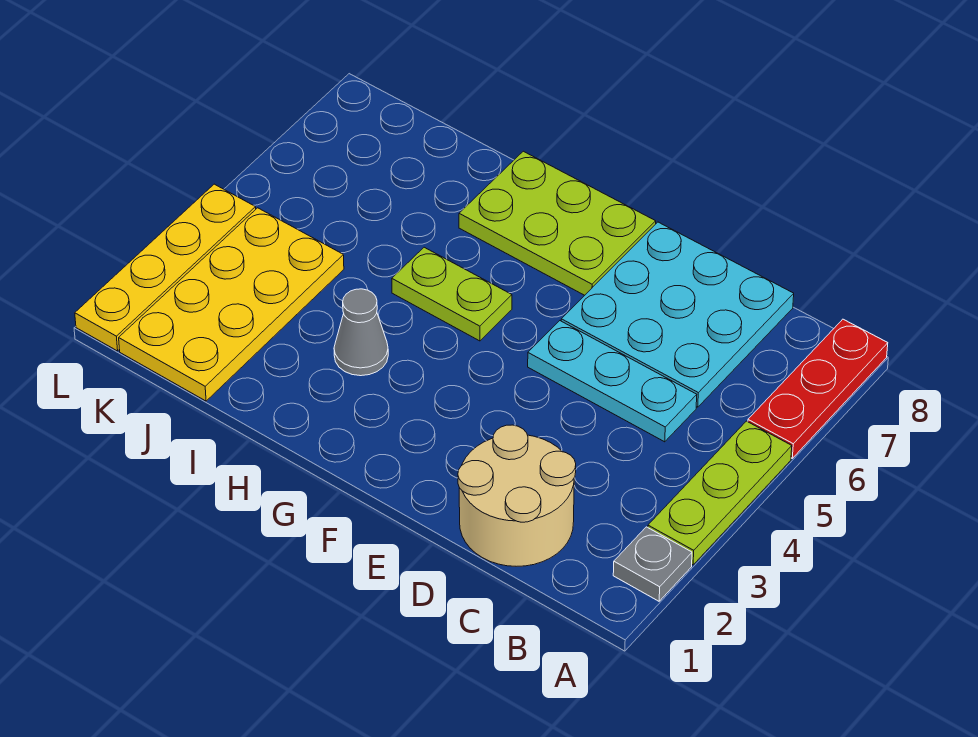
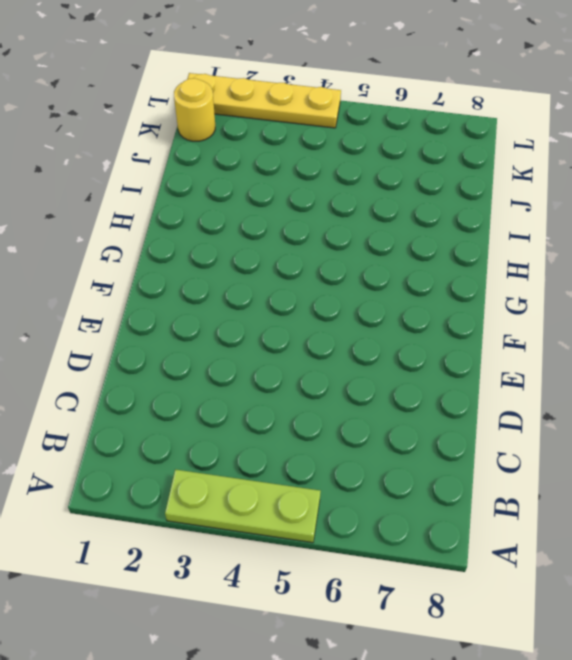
yellow 1x1 round brick [174,78,215,141] -> yellow 2x4 plate [119,208,344,401]
none -> grey 1x1 plate [613,527,692,601]
none -> red 1x3 plate [748,319,888,458]

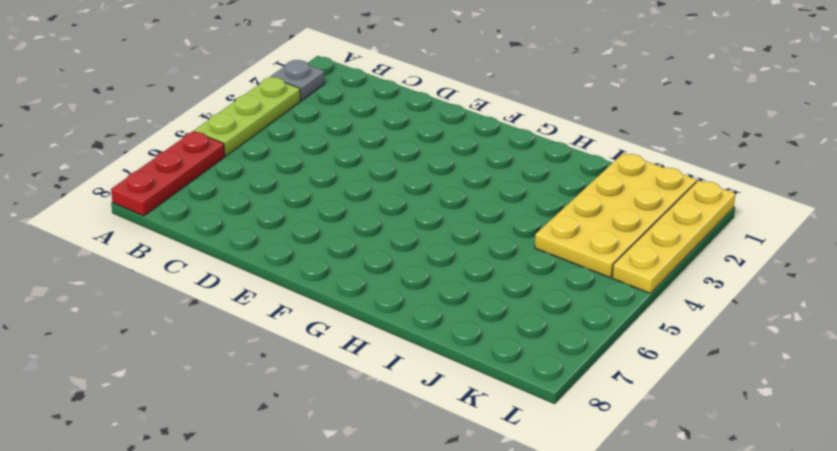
none -> tan 2x2 round brick [458,425,576,566]
none -> cyan 1x3 plate [528,321,697,442]

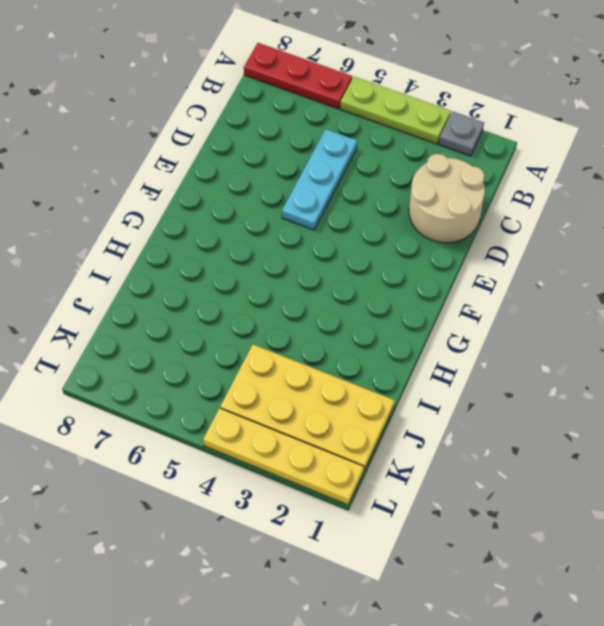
none -> cyan 3x3 plate [561,222,794,407]
none -> lime 2x3 plate [459,151,656,295]

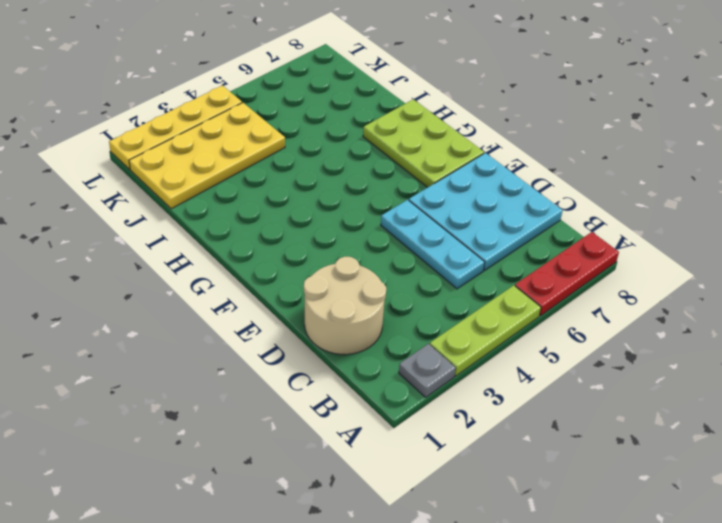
none -> lime 1x2 plate [392,247,512,341]
none -> grey 1x1 cone [334,289,388,376]

